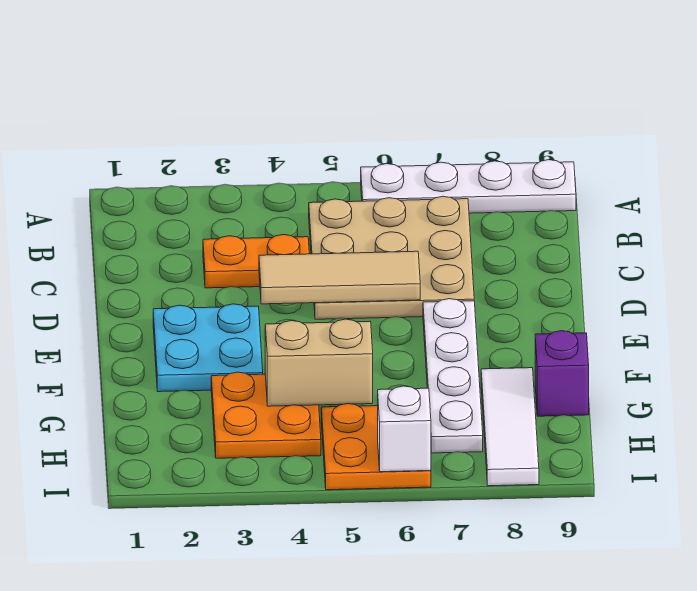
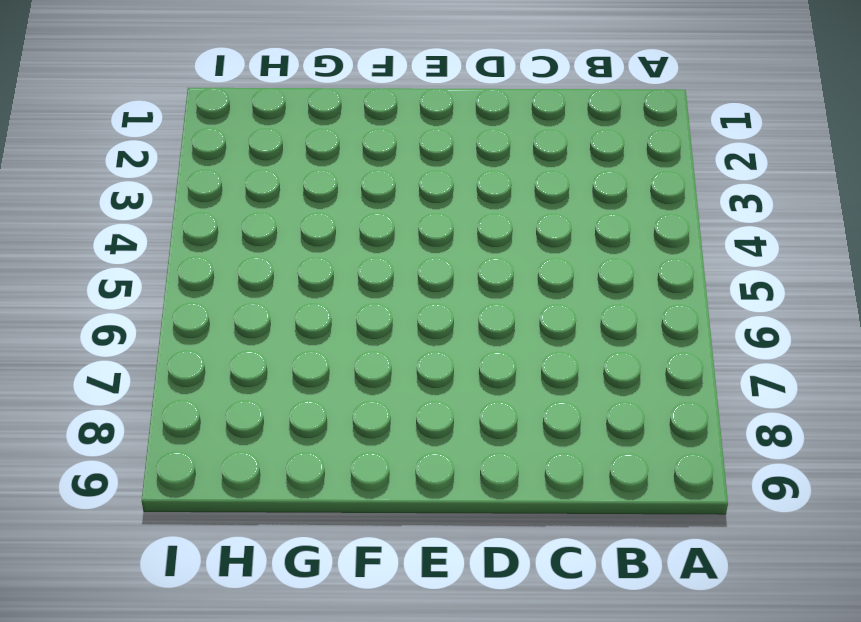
none -> white 1x4 plate [361,160,576,213]
none -> tan 3x3 plate [309,196,474,319]
none -> orange 1x2 plate [203,235,309,288]

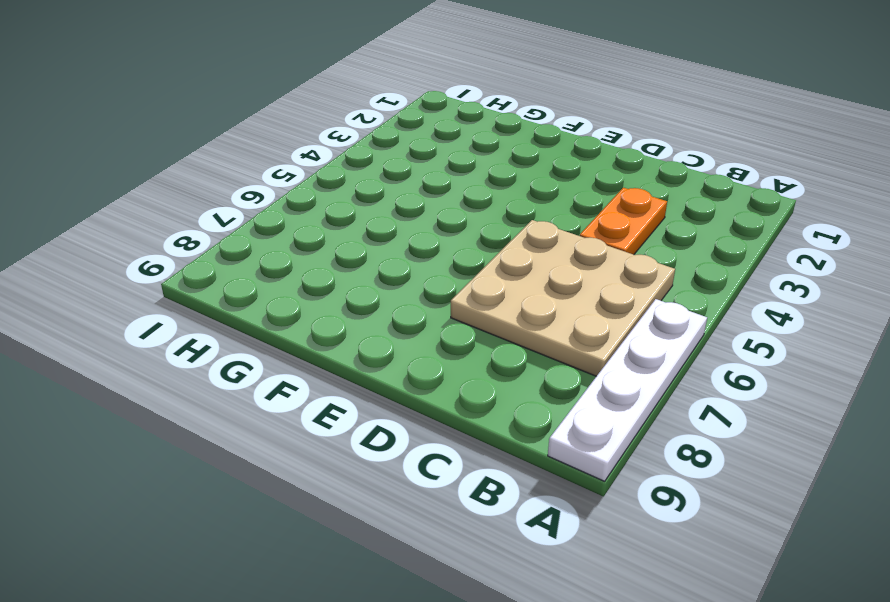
none -> cyan 2x2 plate [153,304,263,392]
none -> white 1x4 plate [423,299,483,453]
none -> orange 2x2 plate [211,372,321,458]

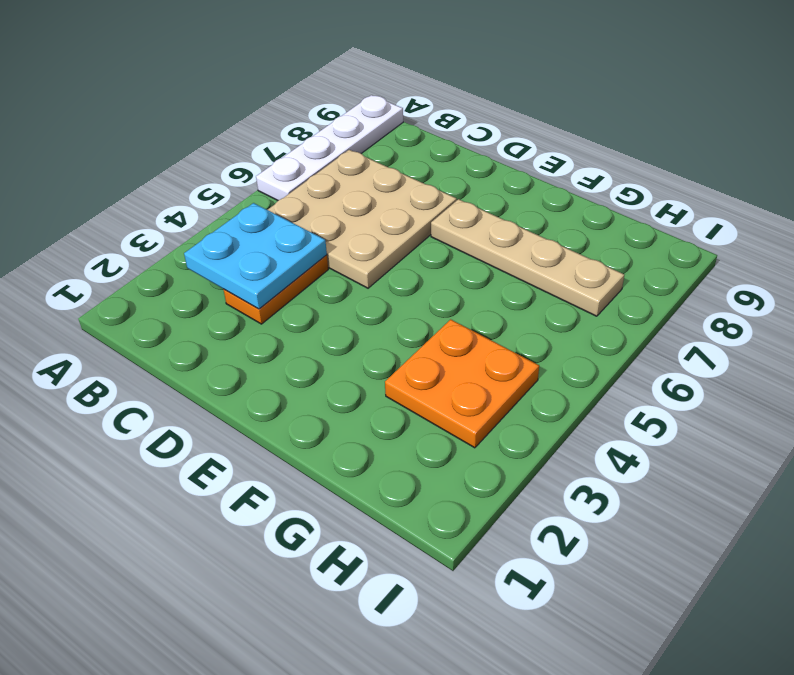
cyan 2x2 plate [184,203,327,309] -> cyan 2x2 plate moved to [153,304,263,392]
tan 1x4 plate [431,199,624,316] -> white 1x4 plate [423,299,483,453]
none -> white 1x3 tile [481,368,539,486]
none -> purple 1x1 brick [535,331,589,416]
none -> orange 2x2 plate [321,404,431,490]

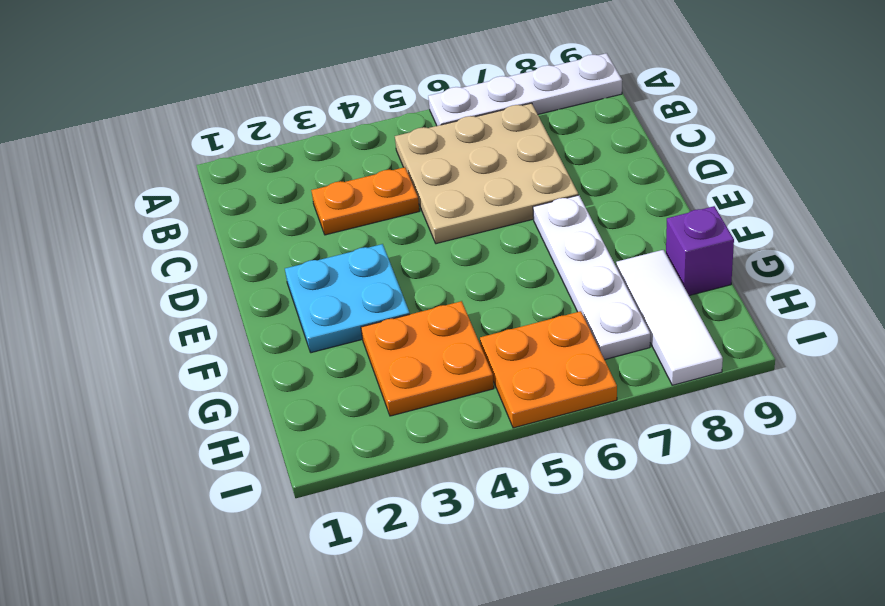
none -> tan 1x3 tile [259,251,420,304]
none -> tan 1x2 brick [265,319,373,406]
none -> white 1x1 brick [378,386,431,472]

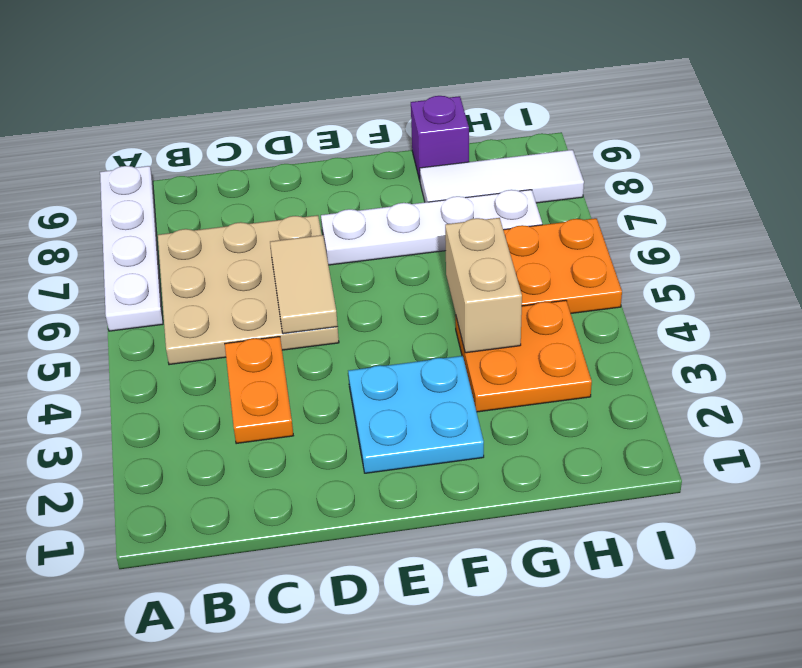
tan 1x2 tile [270,235,338,334] -> tan 1x3 tile [259,251,420,304]
none -> white 1x1 brick [378,386,431,472]

